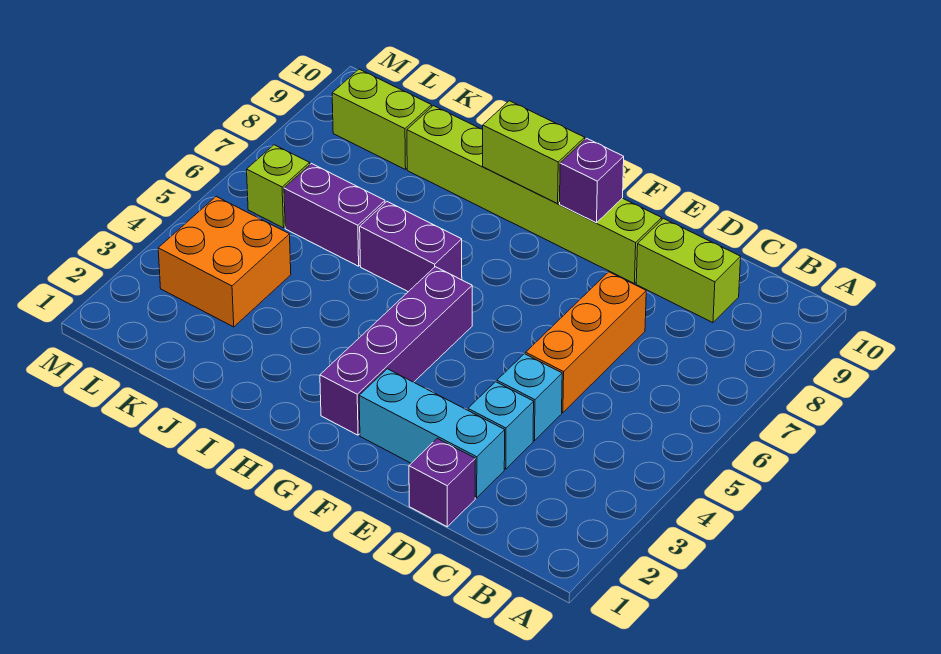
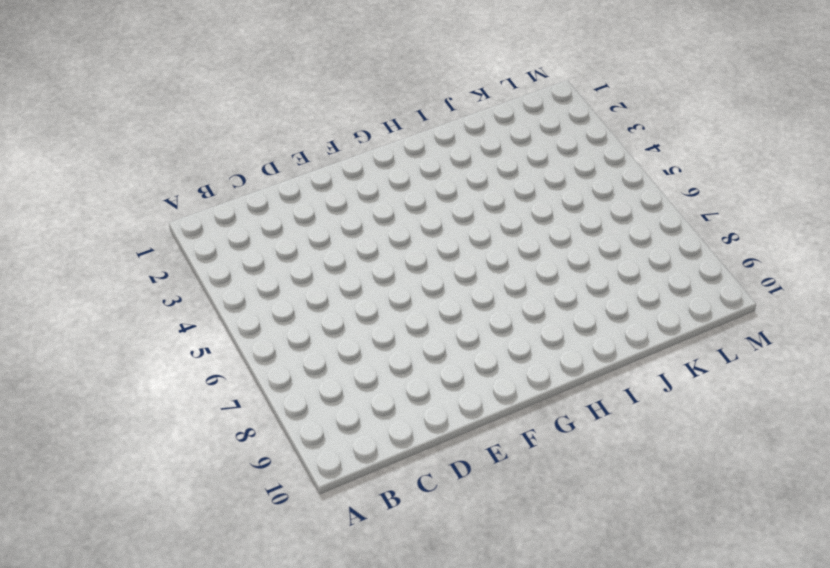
none -> lime 1x2 brick [636,219,741,323]
none -> purple 1x1 brick [409,438,475,527]
none -> cyan 1x3 brick [359,369,505,498]

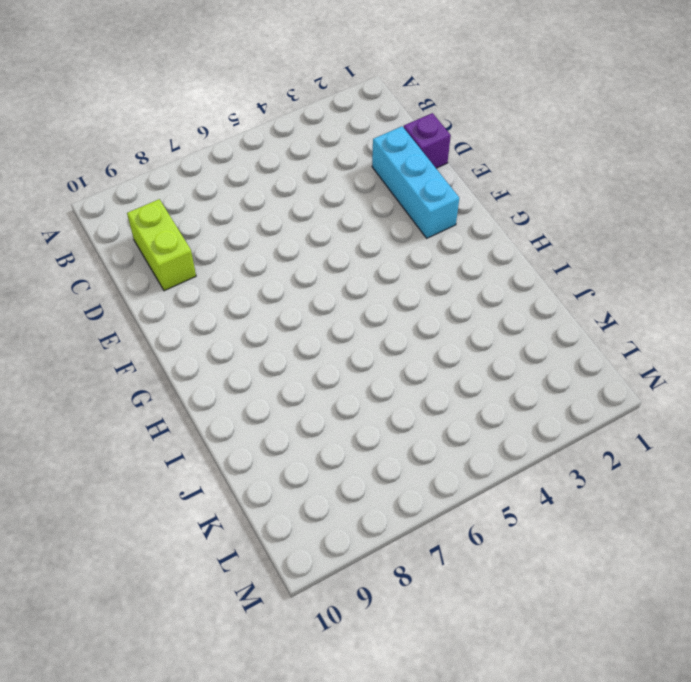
none -> cyan 1x1 brick [468,382,534,469]
none -> cyan 1x1 brick [497,354,562,441]
none -> orange 1x3 brick [526,272,646,413]

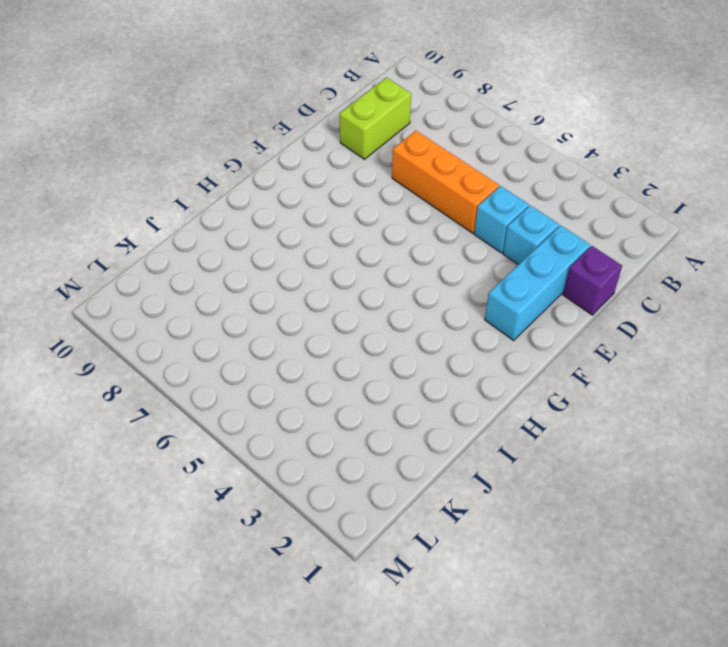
none -> lime 1x6 brick [407,106,662,283]
none -> purple 1x4 brick [320,267,472,435]
none -> purple 1x2 brick [360,202,462,292]

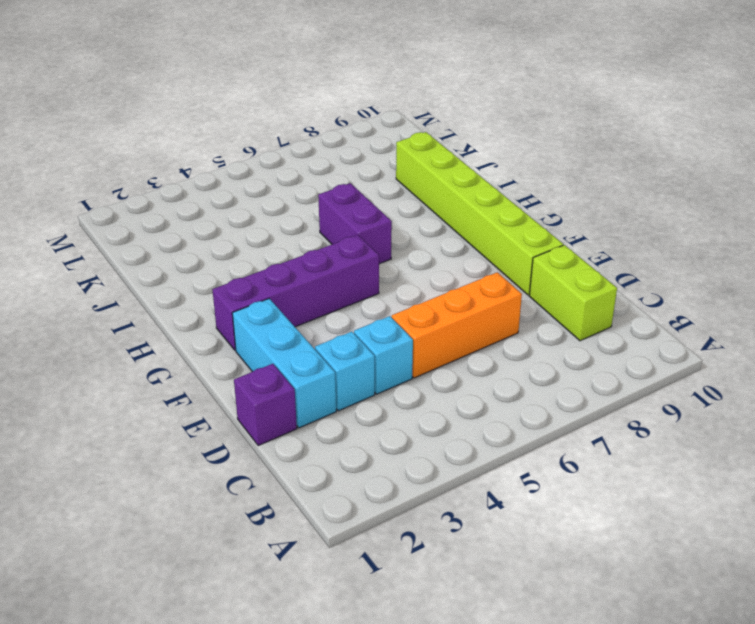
none -> purple 1x2 brick [284,164,385,266]
none -> orange 2x2 brick [158,197,291,327]
none -> lime 1x2 brick [332,69,432,170]

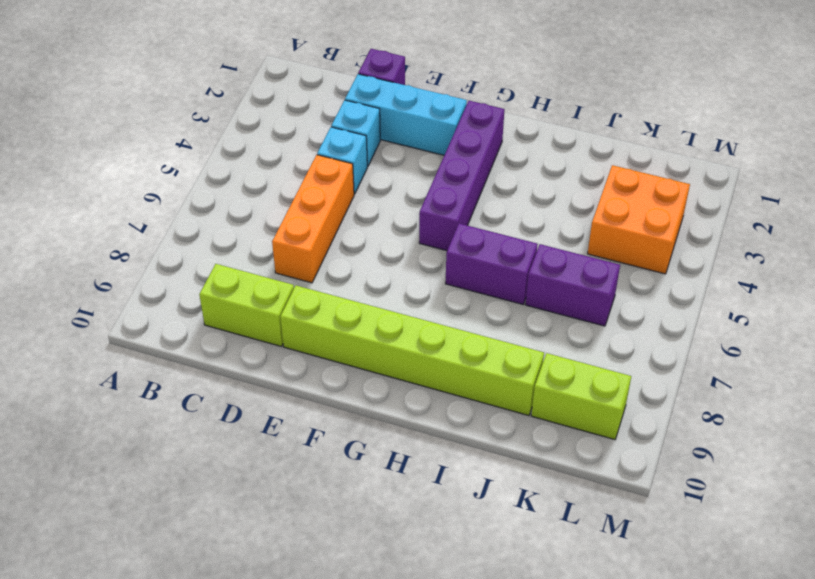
none -> lime 1x1 brick [247,145,310,228]
none -> purple 1x1 brick [560,138,624,223]
none -> lime 1x2 brick [483,101,585,204]

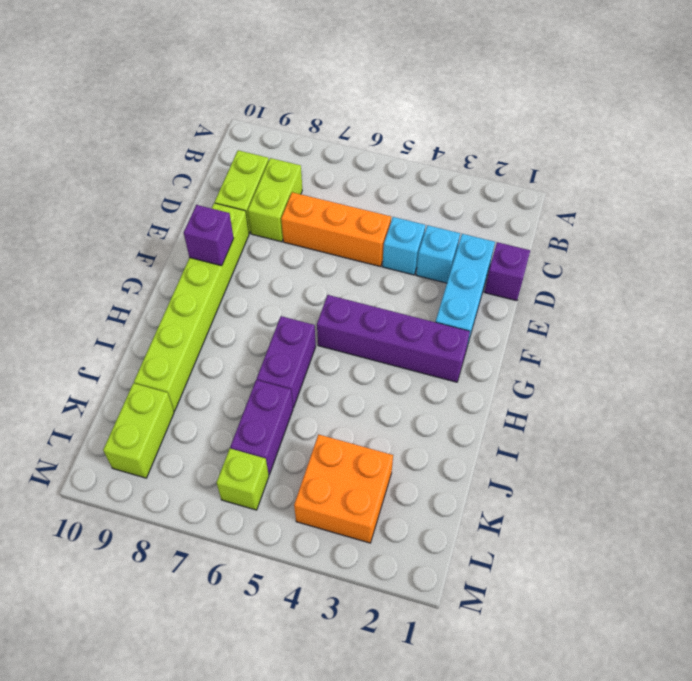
lime 1x2 brick [248,158,302,242] -> lime 1x2 brick moved to [483,101,585,204]

